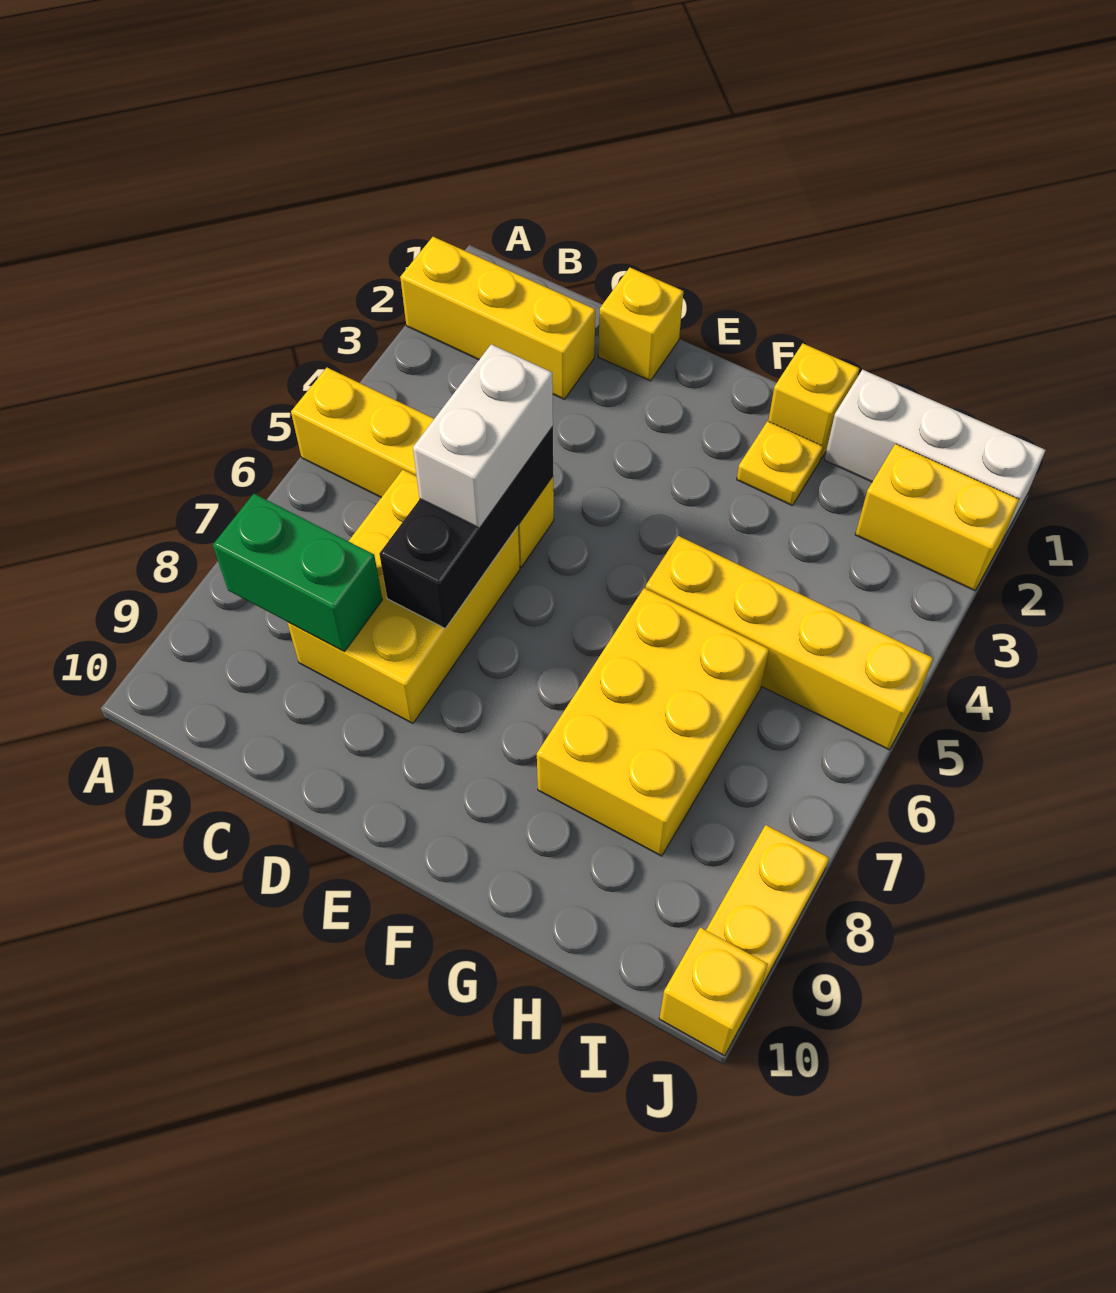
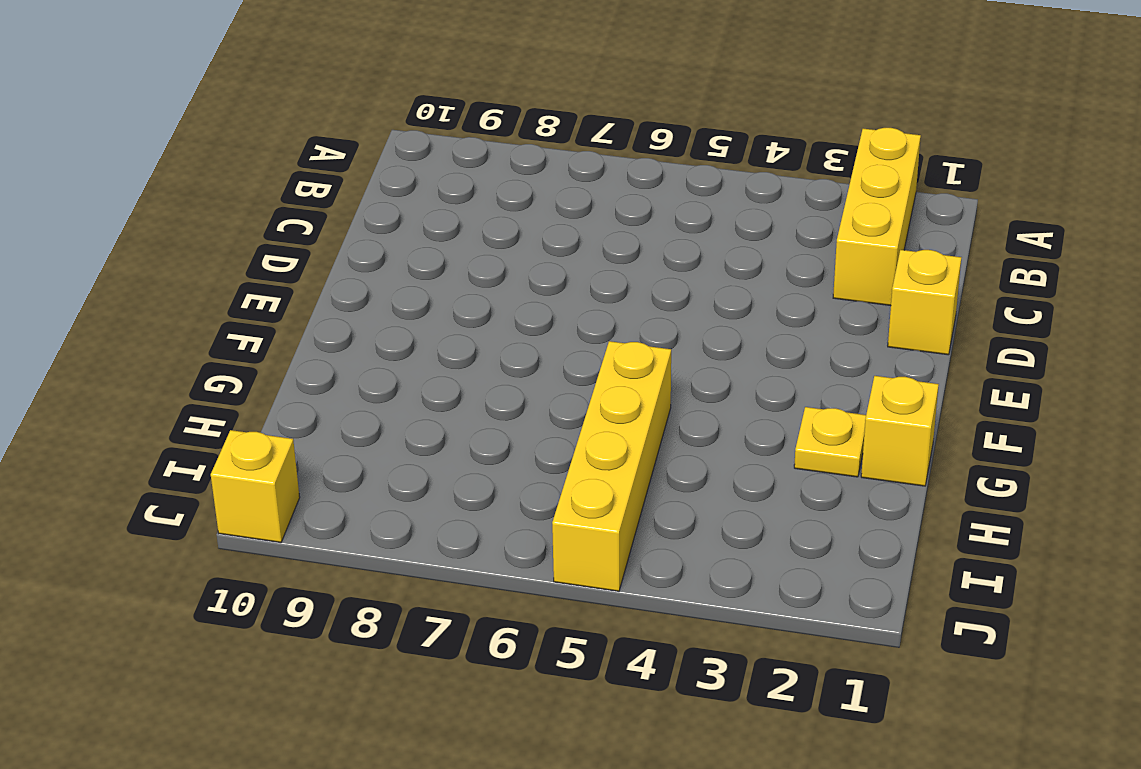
none -> yellow 1x4 brick [291,368,554,567]
none -> yellow 2x3 brick [287,470,520,723]
none -> yellow 2x3 brick [537,588,769,856]

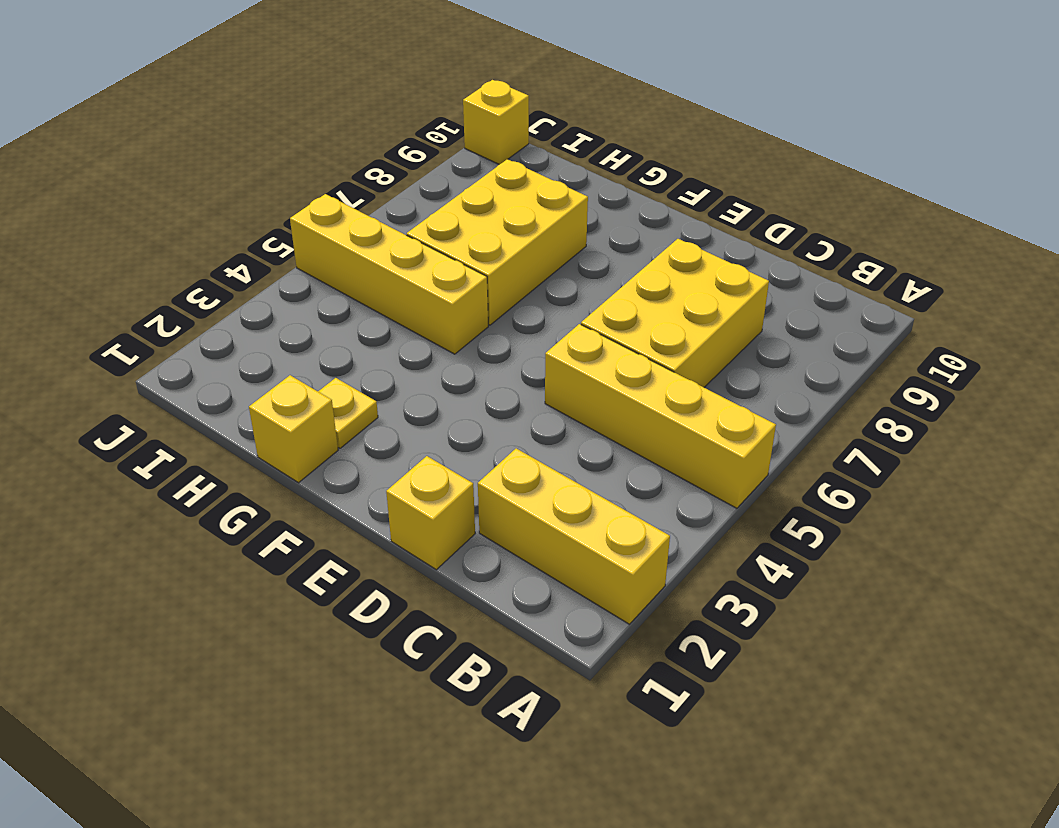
none -> white 1x3 brick [824,370,1046,538]
none -> yellow 1x2 brick [855,444,1019,591]
none -> yellow 1x2 plate [706,825,829,989]

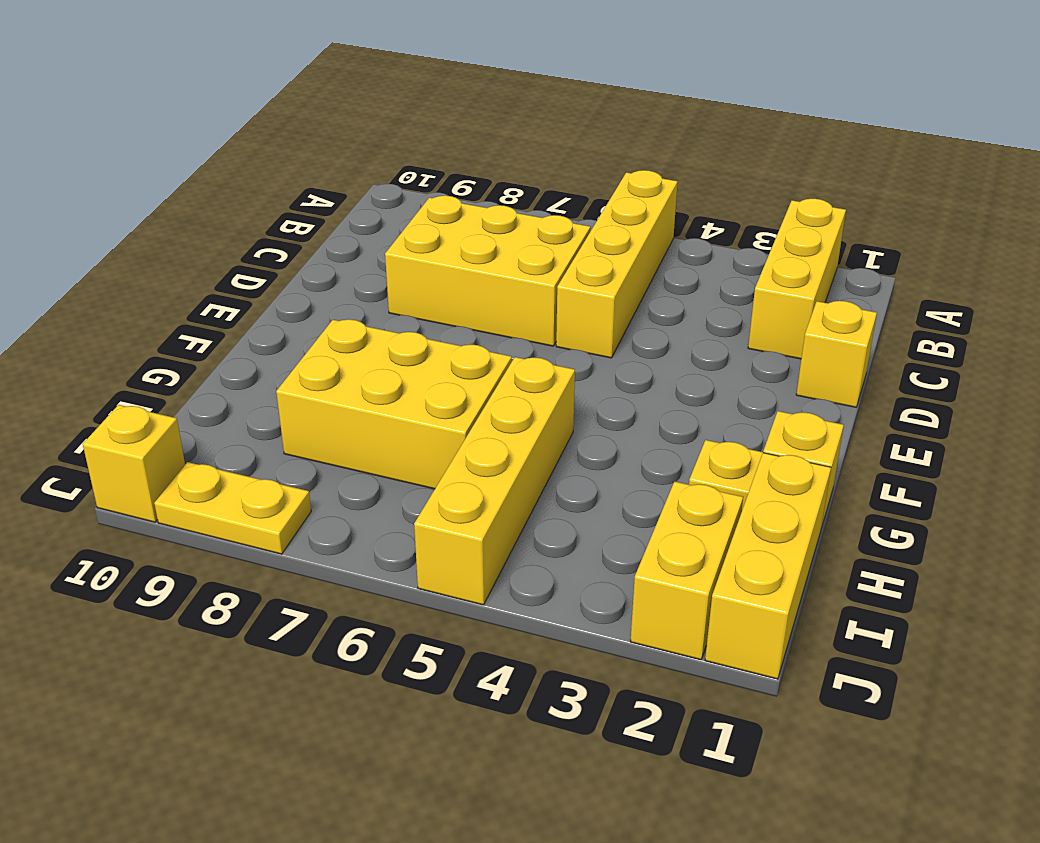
yellow 1x3 brick [705,453,831,679] -> white 1x3 brick [824,370,1046,538]
none -> green 1x2 brick [213,494,382,652]
none -> black 1x3 brick [379,427,553,628]
none -> white 1x2 brick [413,344,553,528]

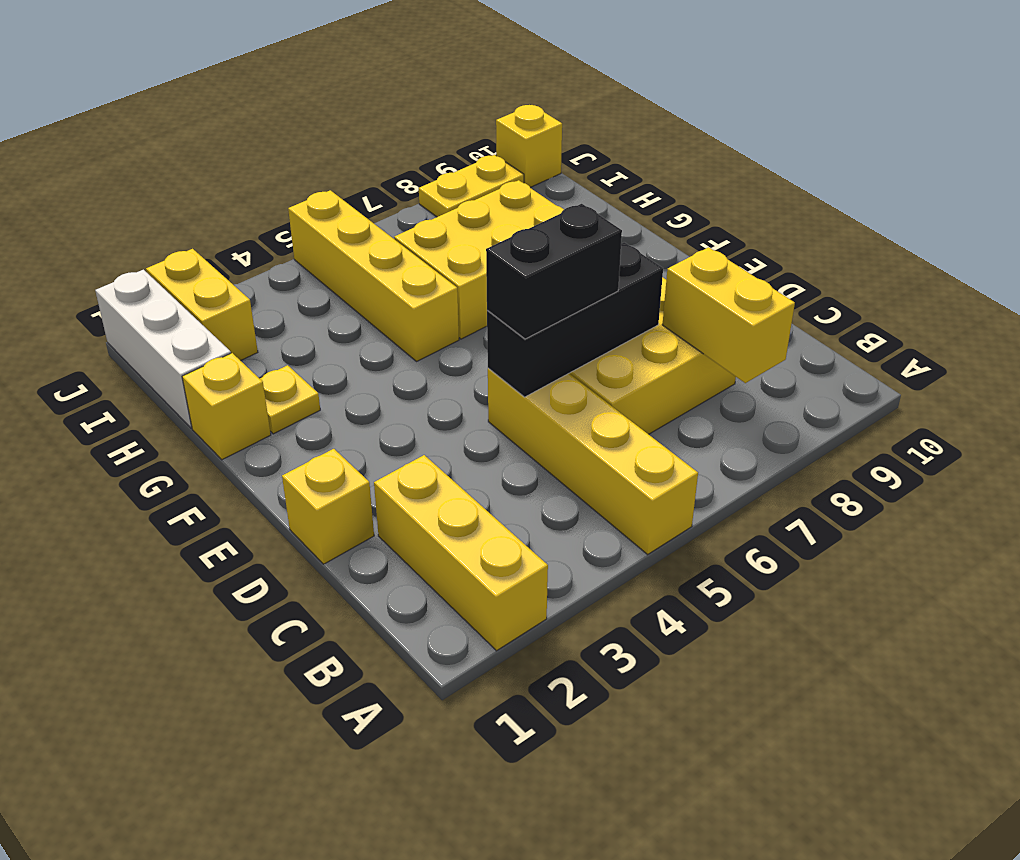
yellow 1x2 brick [662,247,795,383] -> green 1x2 brick [213,494,382,652]
black 1x2 brick [486,204,622,339] -> white 1x2 brick [413,344,553,528]

